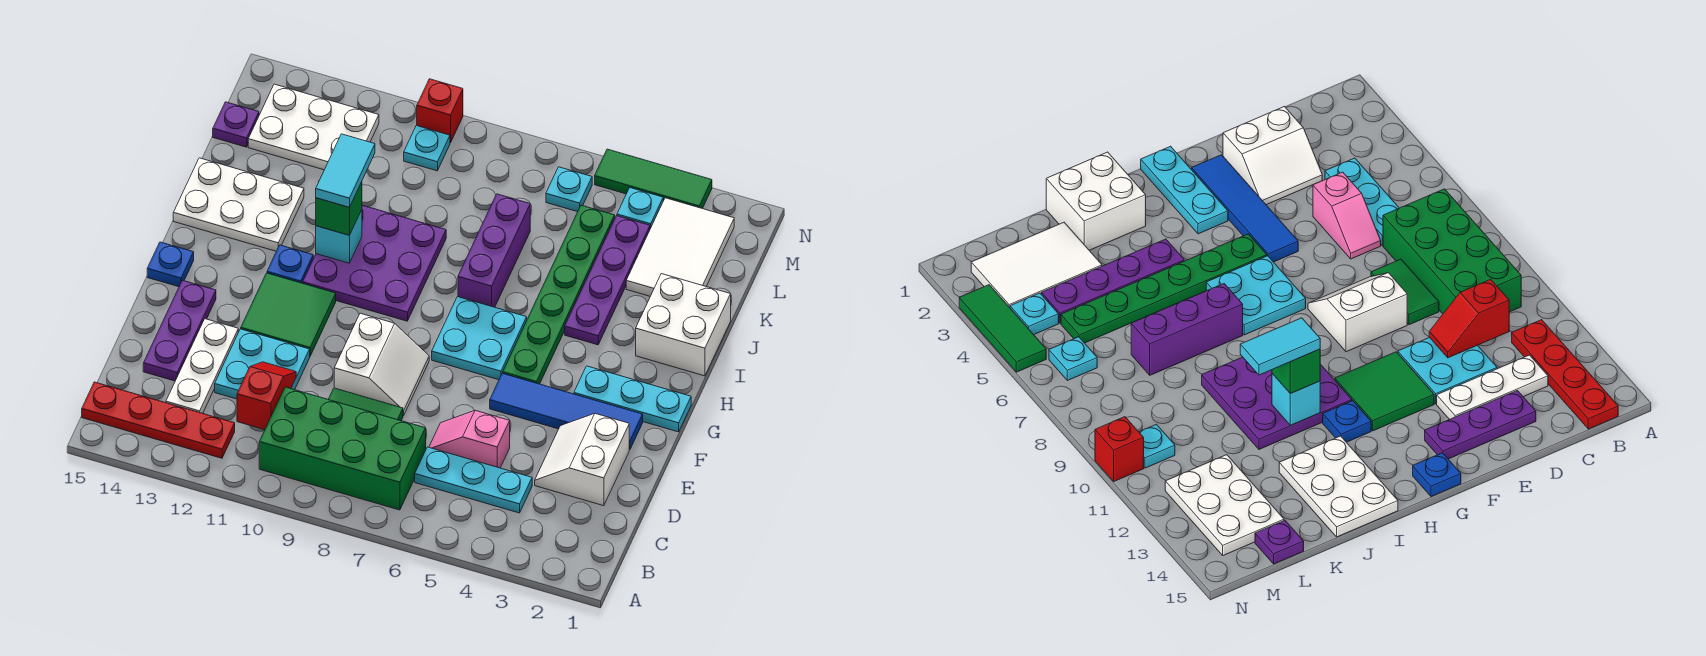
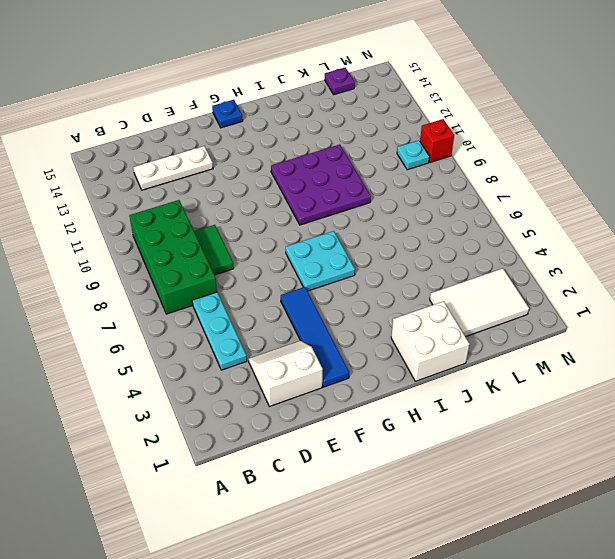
none -> red 1x4 plate [82,382,235,458]
none -> pink 1x2 slope [429,410,510,468]
none -> cyan 2x2 plate [215,329,310,399]
none -> purple 1x3 plate [143,280,216,381]

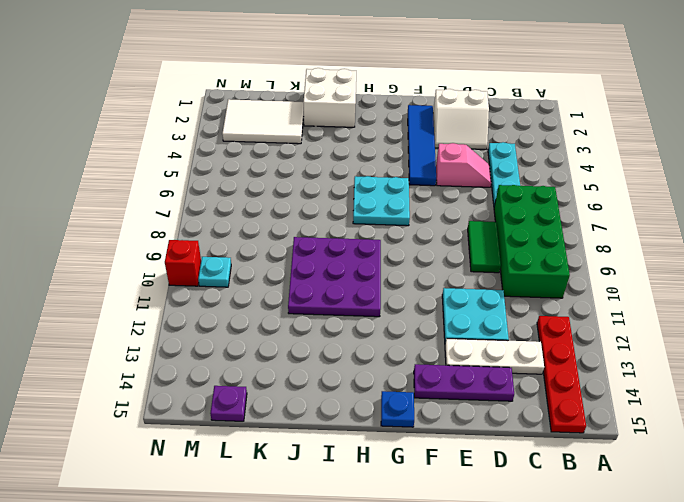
pink 1x2 slope [436,143,491,187] -> pink 1x2 slope turned to [429,410,510,468]
none -> white 2x2 slope [334,313,429,416]
none -> green 2x2 tile [241,273,336,356]
none -> cyan 1x3 plate [574,366,691,432]
none -> green 1x6 plate [503,205,615,384]

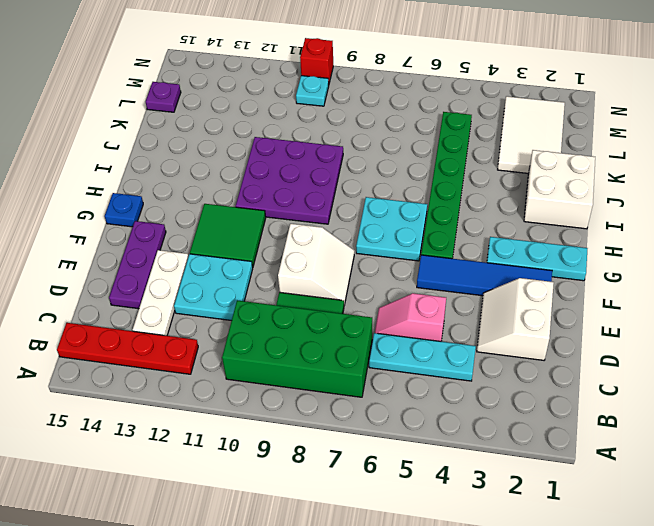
none -> blue 1x1 plate [267,245,313,283]
none -> purple 1x4 plate [565,216,650,345]
none -> purple 1x3 brick [458,194,530,307]
none -> white 2x3 plate [173,158,304,251]

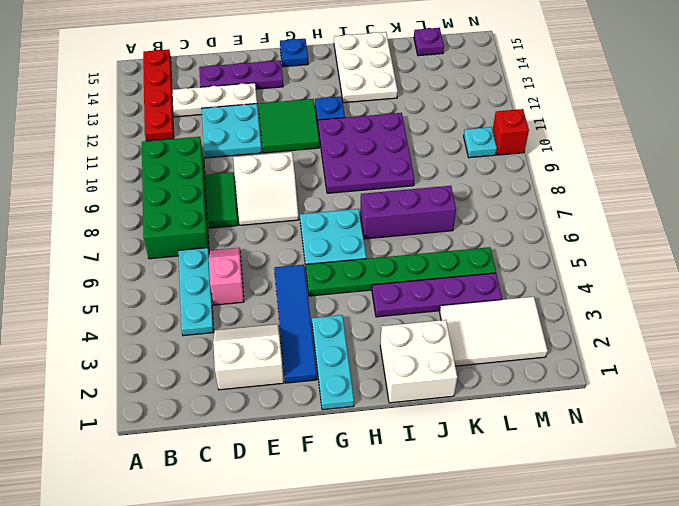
none -> white 2x3 plate [248,84,379,170]
none -> cyan 1x1 plate [617,188,663,228]
none -> cyan 1x1 plate [546,167,592,212]
none -> green 1x3 tile [595,149,712,209]

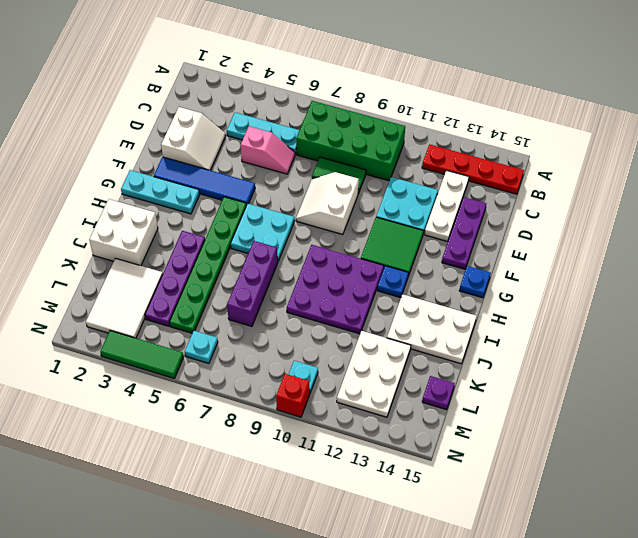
white 2x3 plate [337,331,411,417] -> white 2x3 plate turned to [248,84,379,170]
none -> cyan 1x1 plate [617,188,663,228]
none -> red 1x2 slope [237,362,296,430]
none -> cyan 1x1 brick [316,210,362,263]
none -> green 1x1 brick [316,182,362,235]

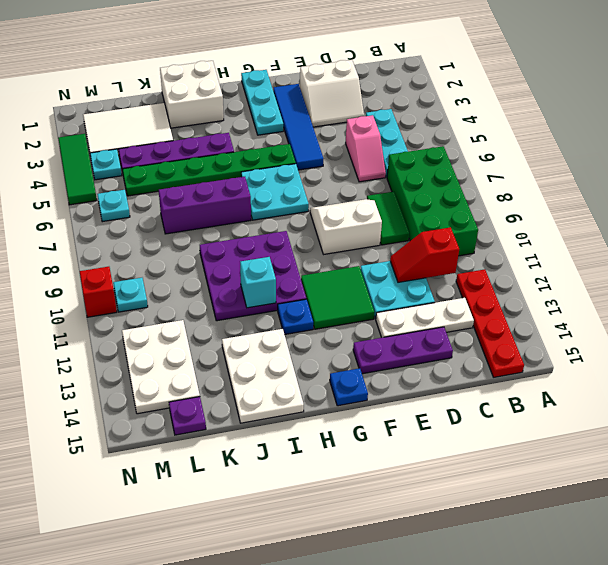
none -> green 1x1 brick [316,182,362,235]
none -> cyan 1x2 tile [316,134,375,207]

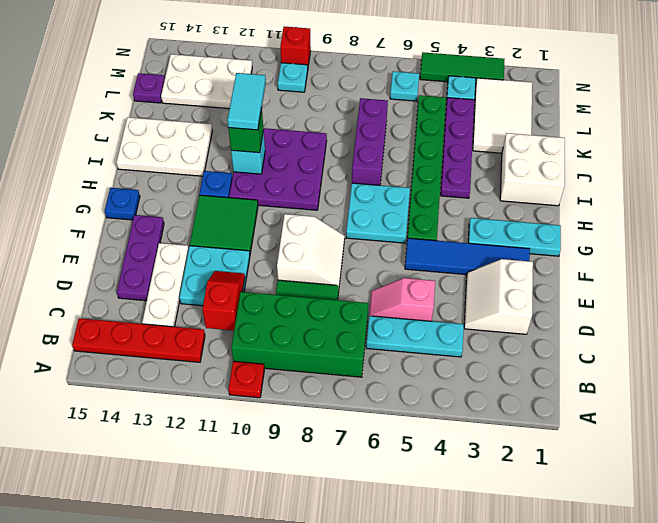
red 1x1 plate [228,361,264,398] -> none

